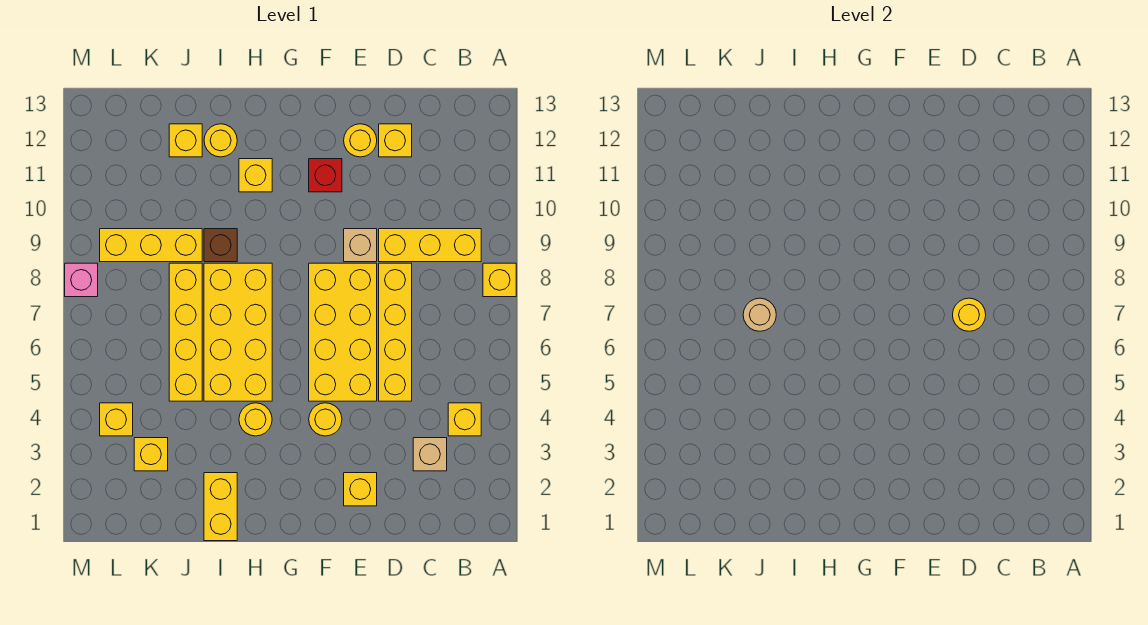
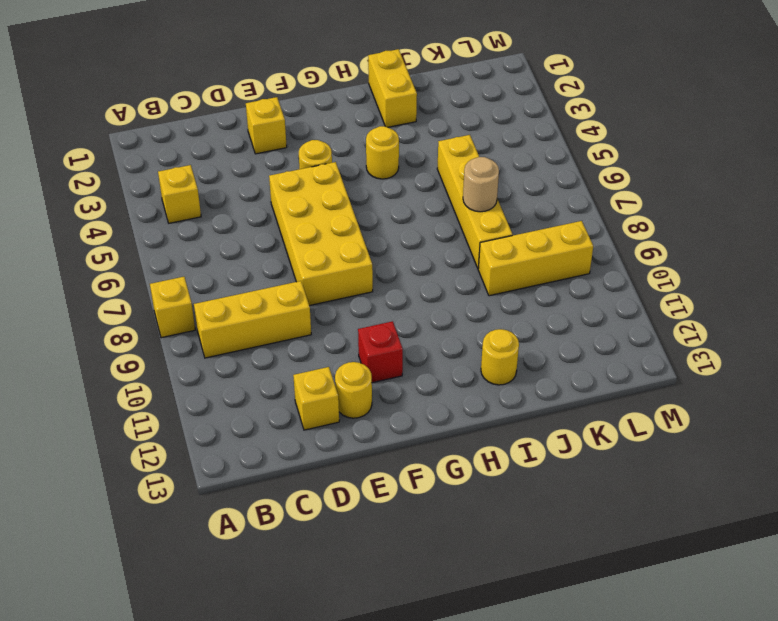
none -> tan 1x1 brick [413,438,447,471]
none -> yellow 1x4 brick [379,263,412,401]
none -> tan 1x1 brick [344,229,377,262]

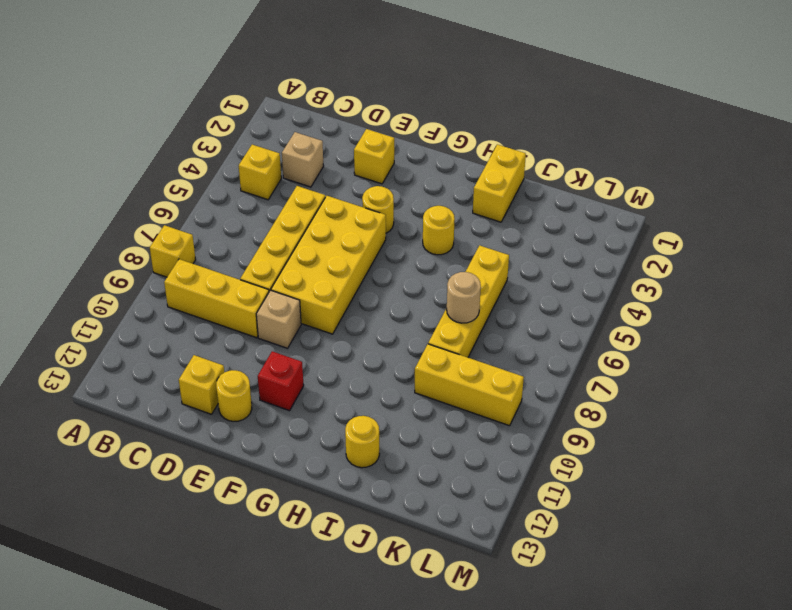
none -> yellow 2x4 brick [204,263,272,401]
none -> yellow 1x1 brick [239,159,272,192]
none -> brown 1x1 brick [204,229,237,262]

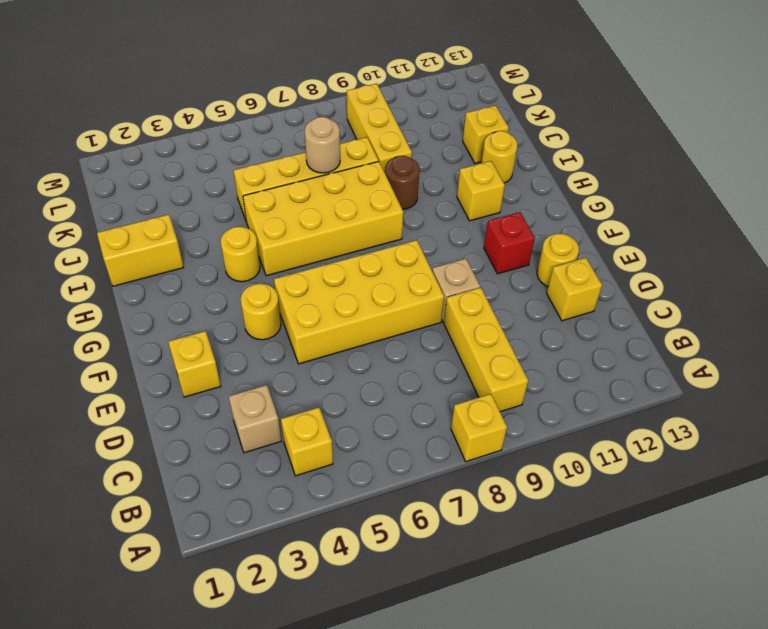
brown 1x1 round brick [385,156,420,209] -> brown 1x1 brick [204,229,237,262]
none -> yellow 1x4 brick [379,263,412,401]
none -> yellow 1x1 brick [134,438,168,471]
none -> yellow 1x1 brick [100,403,133,436]

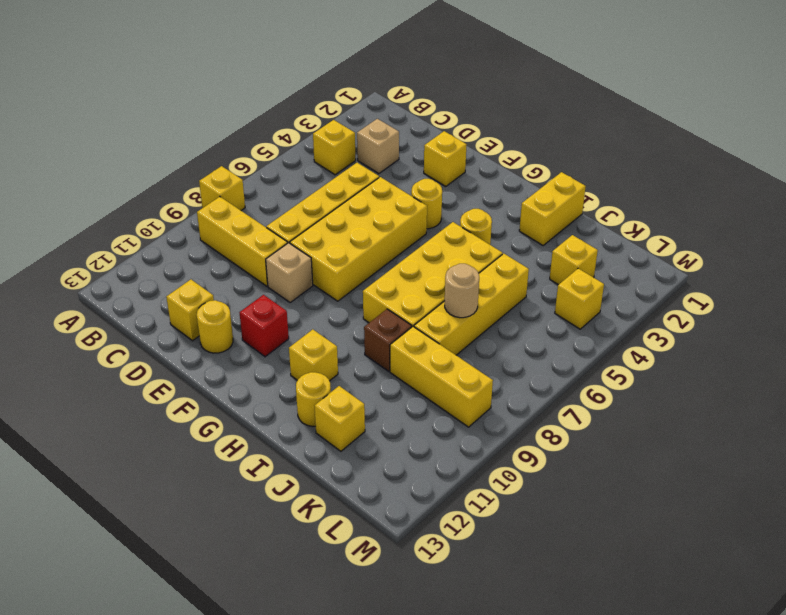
none -> pink 1x1 brick [65,263,98,297]
none -> yellow 1x1 round brick [953,298,986,331]

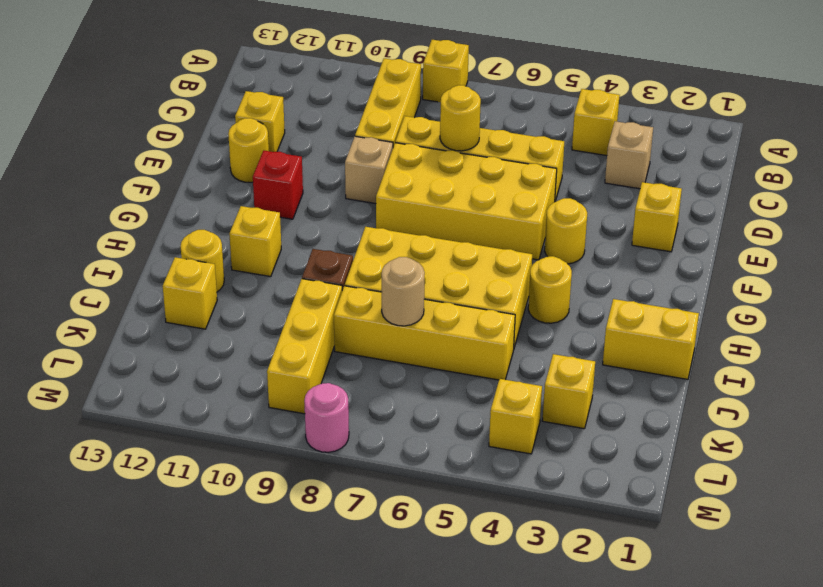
pink 1x1 round brick [304,383,349,452] -> pink 1x1 brick [65,263,98,297]

